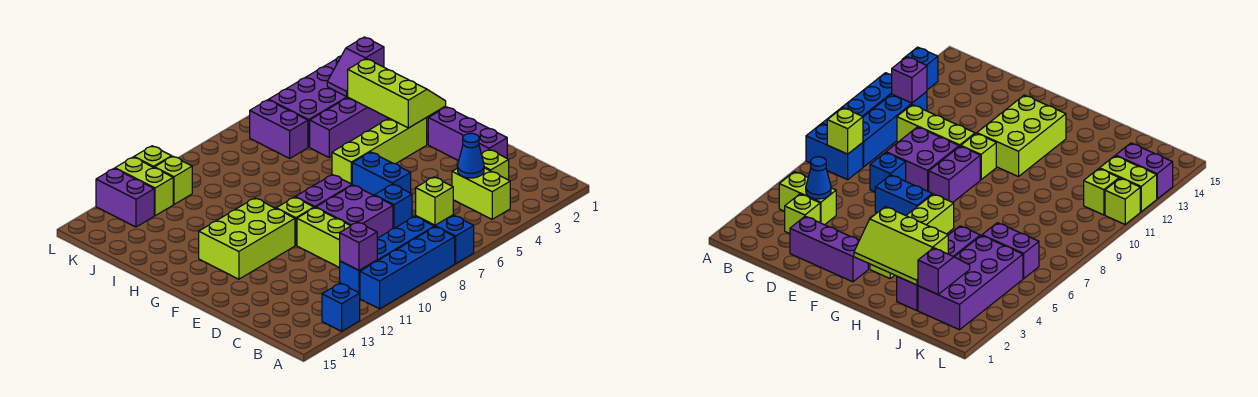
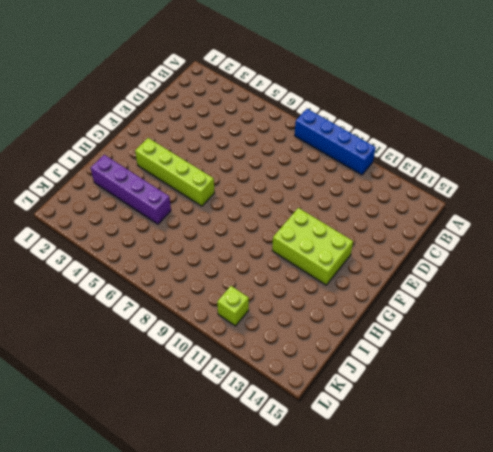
none -> blue 1x2 brick [416,215,474,264]
none -> blue 1x1 brick [322,283,360,331]
none -> lime 1x2 brick [452,168,510,219]

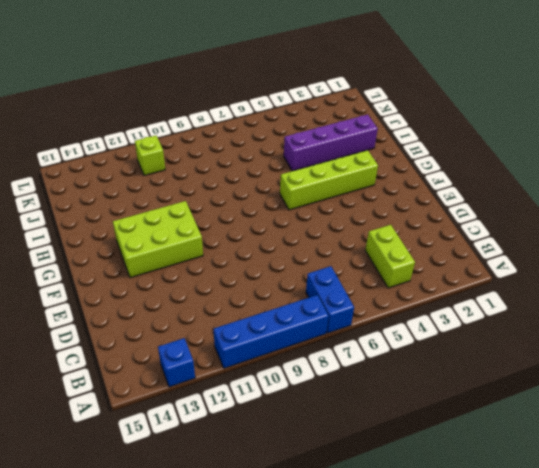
none -> blue 1x4 brick [340,216,434,293]
none -> lime 1x1 brick [482,150,509,180]
none -> lime 1x3 brick [297,208,350,268]

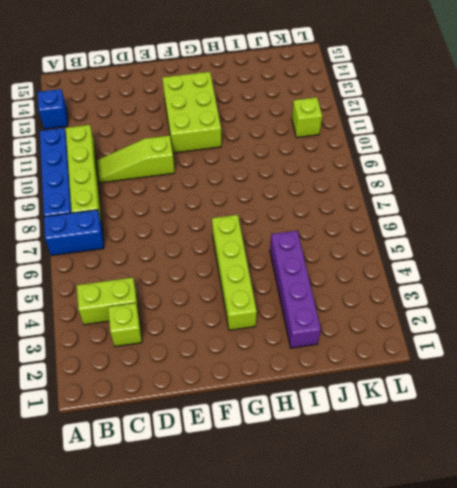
lime 1x4 brick [66,125,102,224] -> blue 1x4 brick [340,216,434,293]
lime 1x3 slope [97,135,175,183] -> lime 1x3 brick [297,208,350,268]
none -> purple 1x3 brick [428,107,507,161]
none -> blue 1x1 brick [374,184,412,229]
none -> purple 2x2 brick [316,185,393,238]

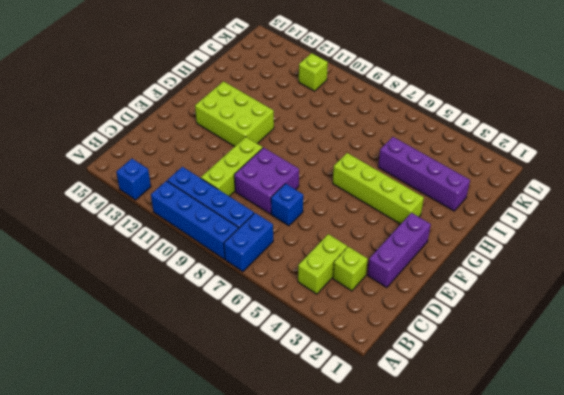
none -> blue 1x2 brick [352,152,411,195]
none -> purple 1x2 brick [295,175,352,208]
none -> lime 1x1 brick [276,197,314,245]

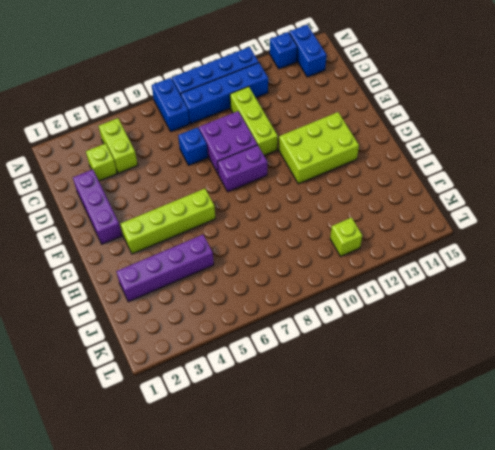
blue 1x2 brick [289,25,327,77] -> blue 1x2 brick moved to [352,152,411,195]
none -> lime 1x1 brick [276,197,314,245]
none -> purple 2x4 brick [269,56,348,147]
none -> purple 1x2 brick [250,100,308,158]

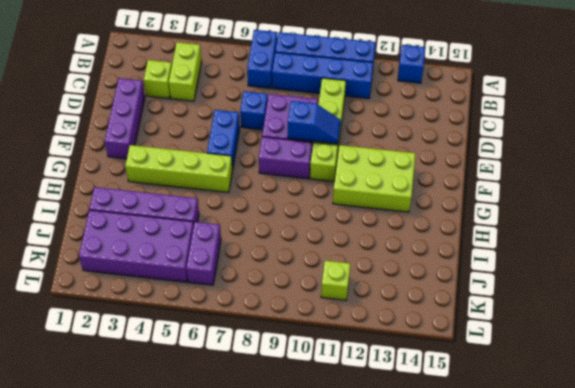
blue 1x2 slope [288,101,341,144] -> none
none -> lime 1x2 brick [115,157,173,216]
none -> purple 1x2 brick [96,169,154,227]
none -> lime 1x1 brick [134,146,172,168]

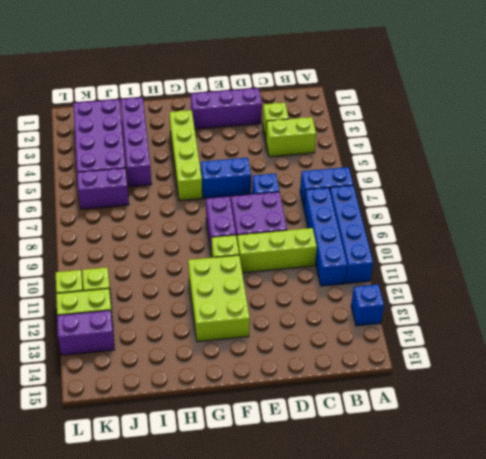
none -> lime 1x1 brick [416,177,453,225]
none -> purple 1x1 brick [340,222,377,270]
none -> blue 1x1 cone [458,133,484,178]

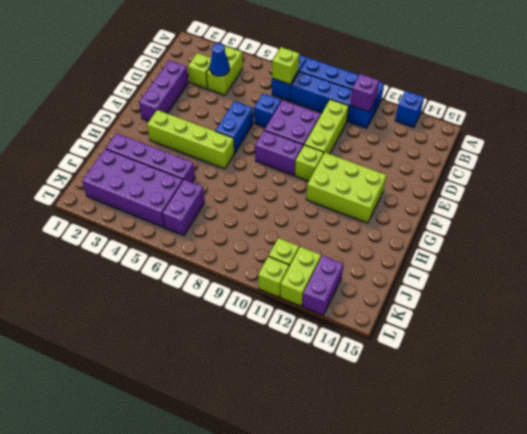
none -> lime 2x3 slope [347,59,446,128]
none -> purple 1x2 slope [327,37,384,96]

